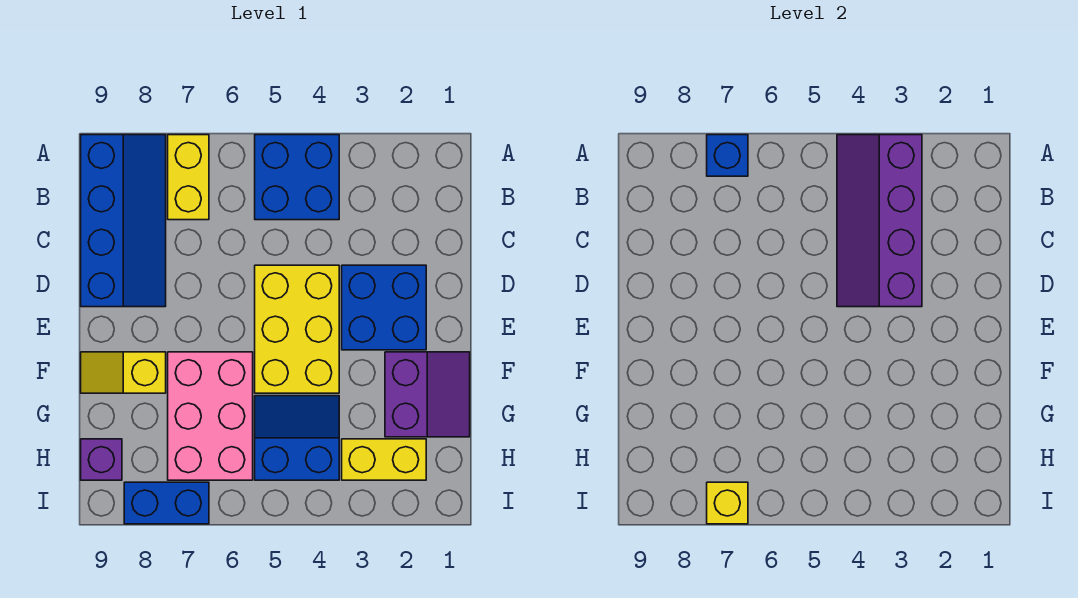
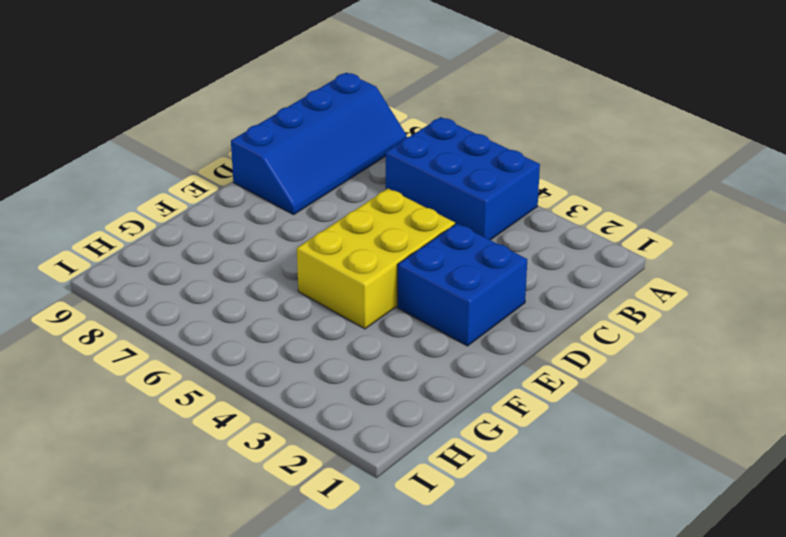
blue 2x3 brick [386,117,540,240] -> blue 2x2 brick [255,135,339,220]
none -> yellow 1x2 brick [168,135,209,220]
none -> purple 2x2 slope [385,352,470,437]
none -> pink 2x3 brick [168,352,253,480]

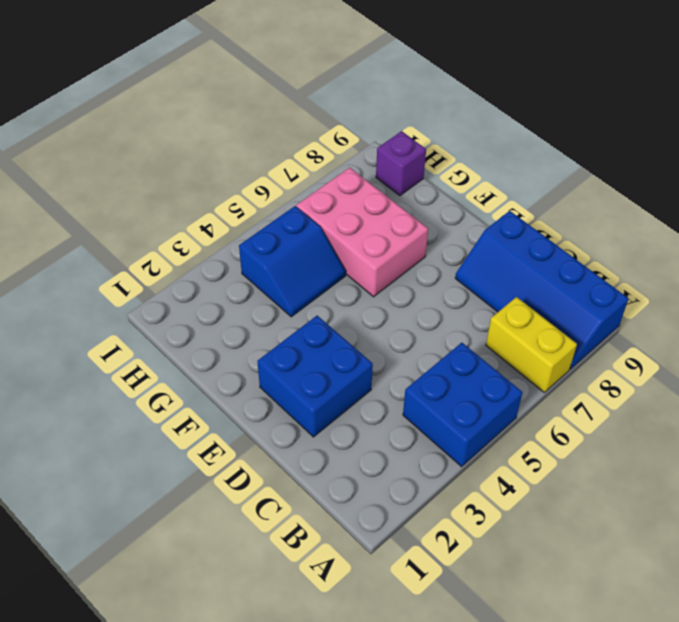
none -> yellow 2x3 brick [255,265,339,393]
none -> purple 2x2 slope [385,352,470,437]
none -> yellow 1x2 slope [81,352,166,393]

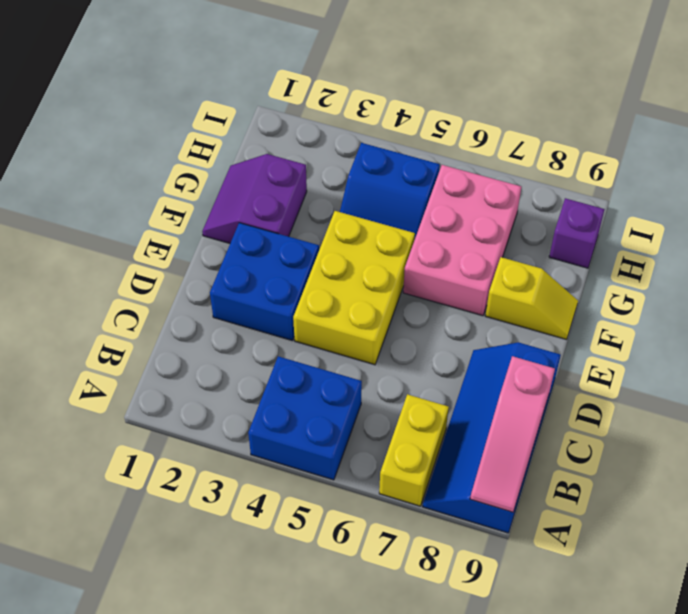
pink 1x3 slope [470,356,555,512] -> none
none -> yellow 1x2 brick [342,439,426,480]
none -> blue 1x2 brick [124,482,209,524]
none -> purple 2x4 slope [837,135,922,307]

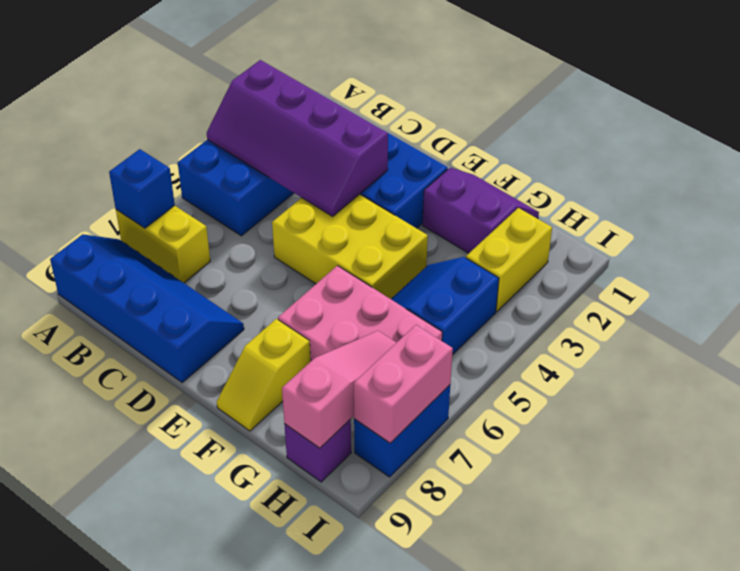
pink 1x3 slope [282,331,397,448] -> none
pink 1x2 brick [354,325,453,443] -> yellow 1x1 brick [707,482,748,524]

